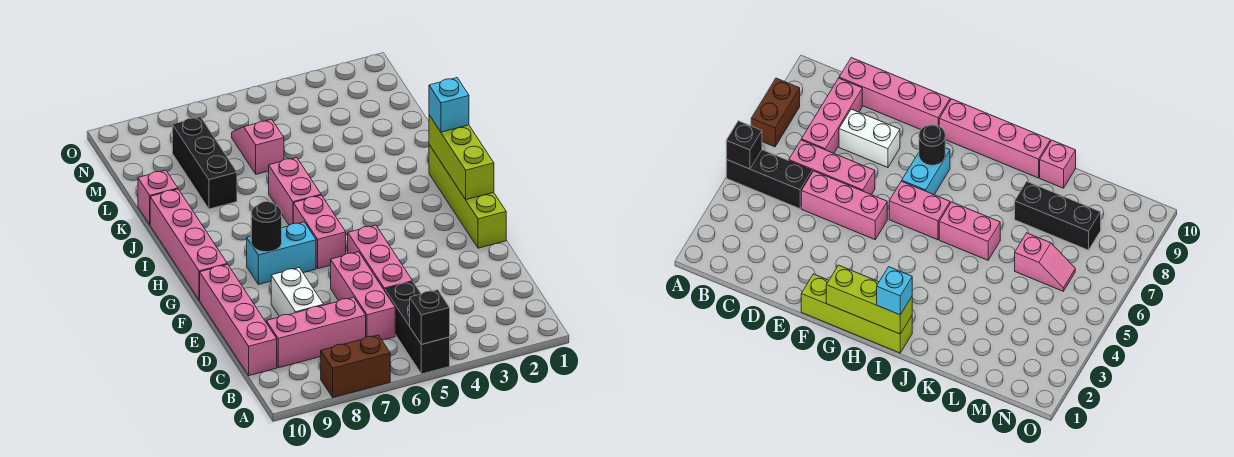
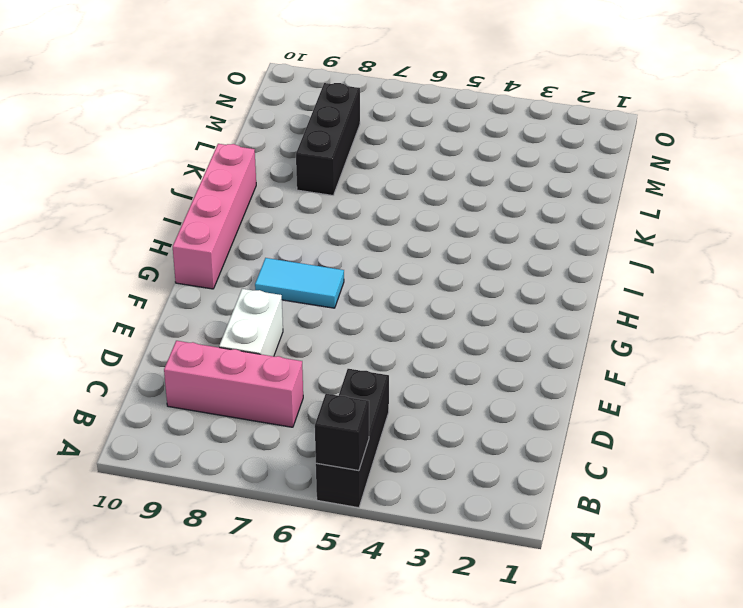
cyan 1x2 tile [255,258,344,308] -> cyan 1x2 brick [247,222,316,284]
none -> brown 1x2 brick [321,335,390,398]
none -> pink 1x3 brick [331,252,395,340]
none -> pink 1x4 brick [200,264,277,376]

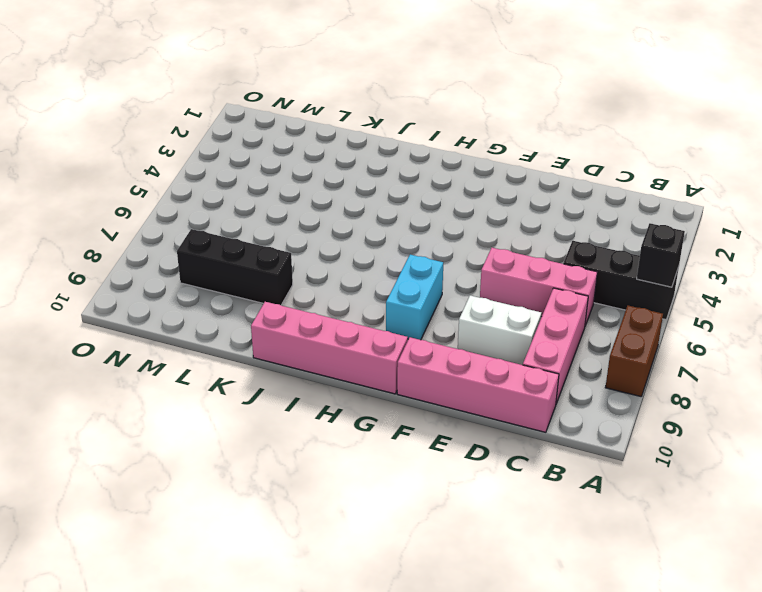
none -> pink 1x3 brick [348,225,412,291]
none -> lime 1x4 brick [429,145,506,248]
none -> pink 1x2 brick [293,195,346,269]

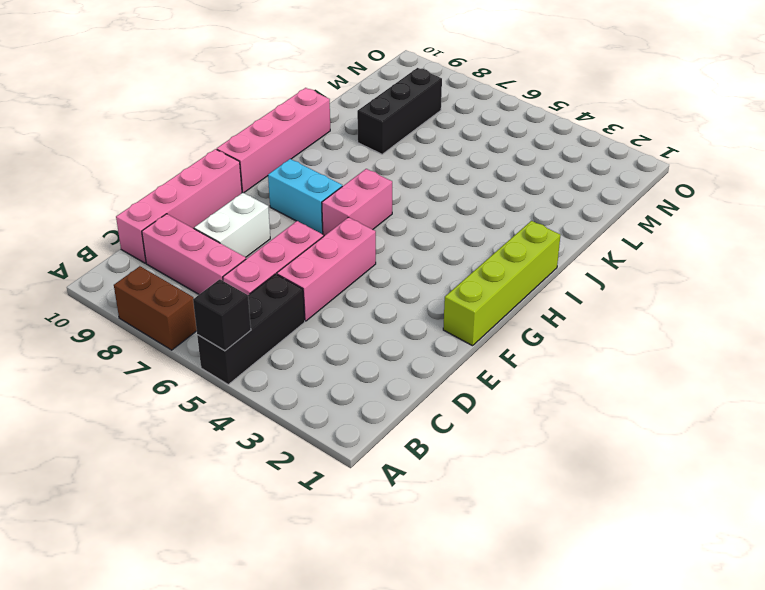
none -> pink 1x2 brick [269,158,321,225]
none -> pink 1x1 brick [138,170,178,225]
none -> pink 1x2 slope [232,119,284,174]

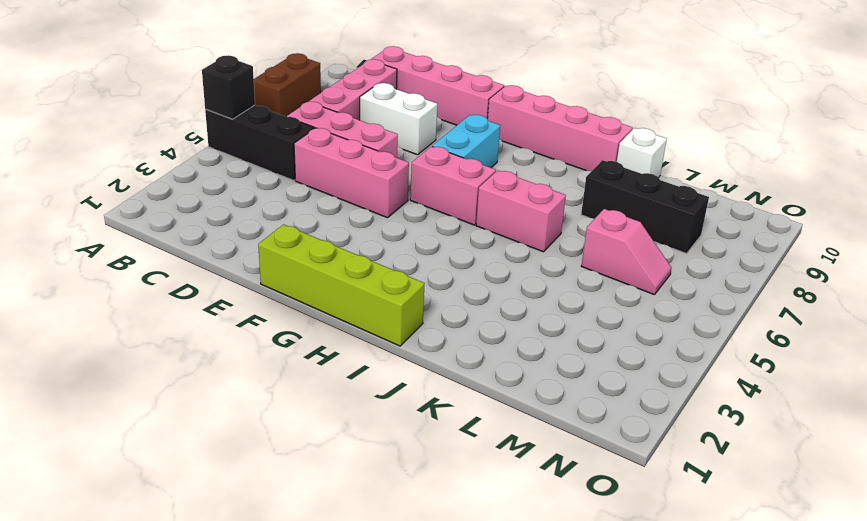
white 1x1 brick [617,128,667,177] -> pink 1x1 brick [138,170,178,225]
none -> lime 1x3 brick [429,115,494,200]
none -> black 1x1 round brick [251,201,282,252]
none -> cyan 1x1 brick [429,78,469,132]

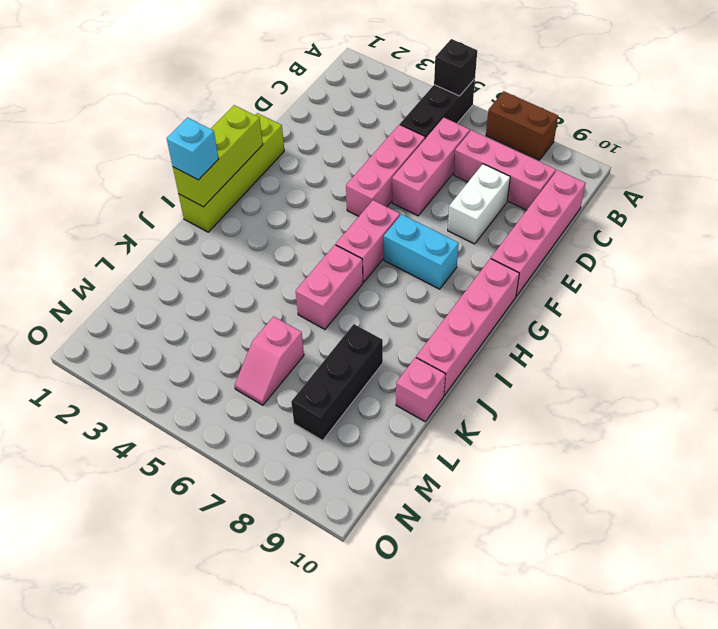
none -> black 1x1 round brick [251,201,282,252]

